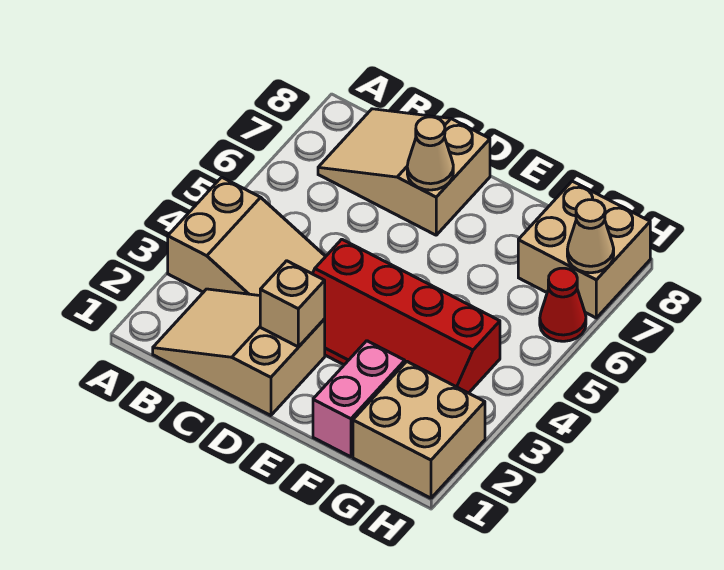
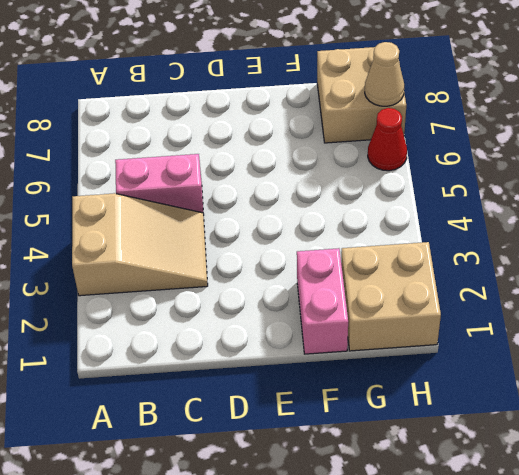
pink 1x2 brick [115,154,204,215] -> none
none -> tan 2x3 slope [153,289,325,416]
none -> tan 2x3 slope [318,109,490,235]

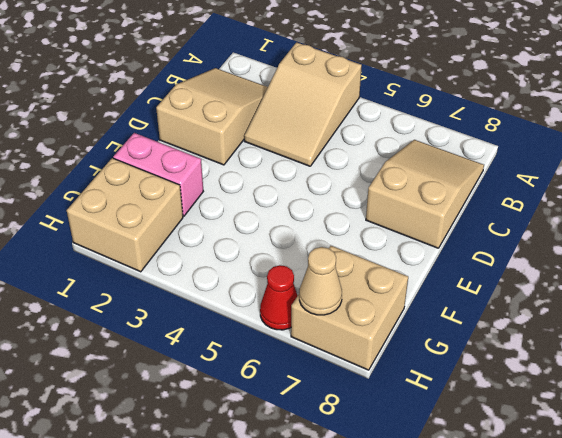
none -> red 2x4 slope [313,239,500,393]
none -> tan 1x1 brick [260,261,325,347]

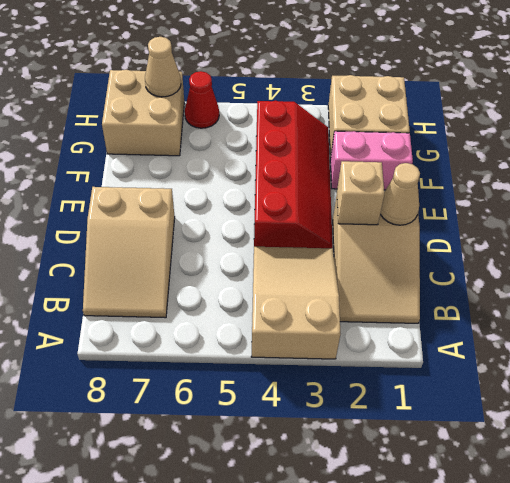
tan 1x1 cone [380,163,420,225] -> tan 1x1 cone moved to [407,117,453,190]

